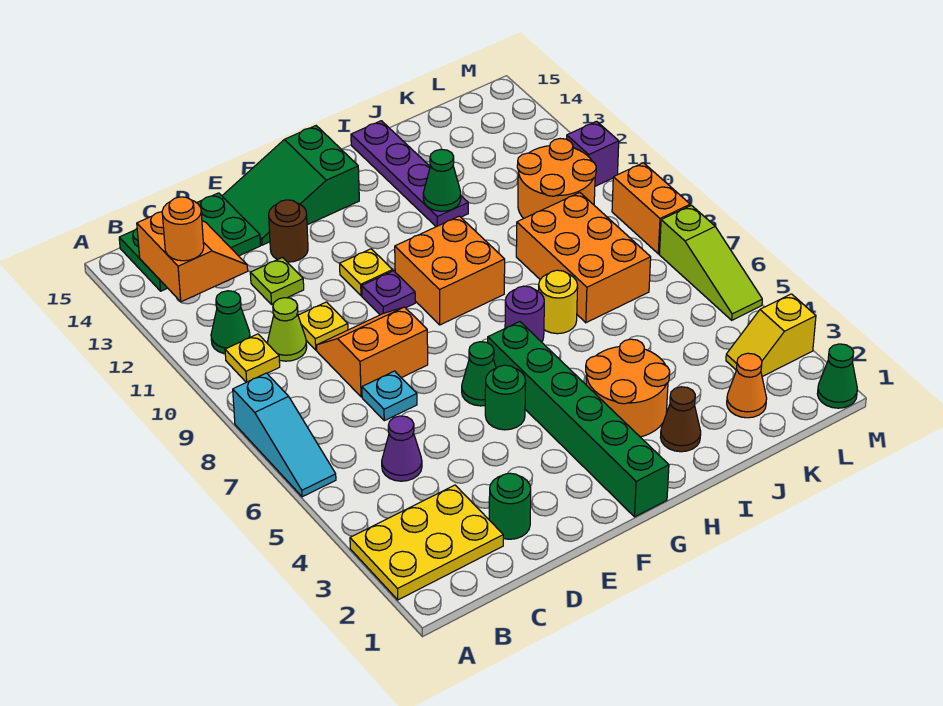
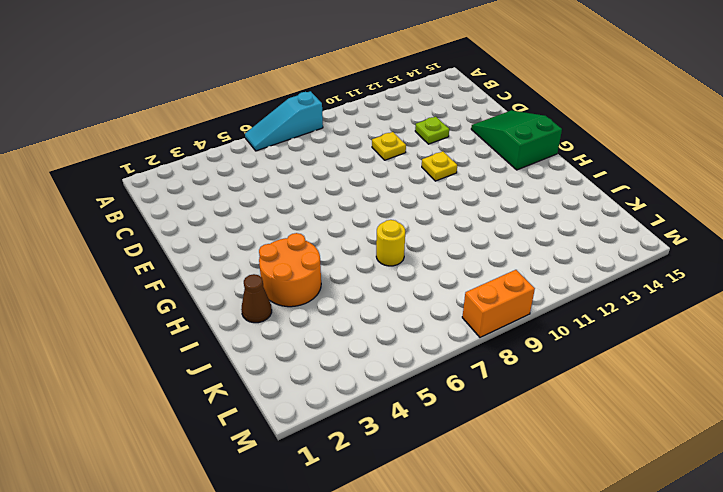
none -> yellow 2x3 plate [350,485,503,600]
none -> yellow 1x1 plate [225,334,280,382]
none -> green 1x1 cone [211,291,250,354]
none -> green 2x3 plate [119,193,261,291]

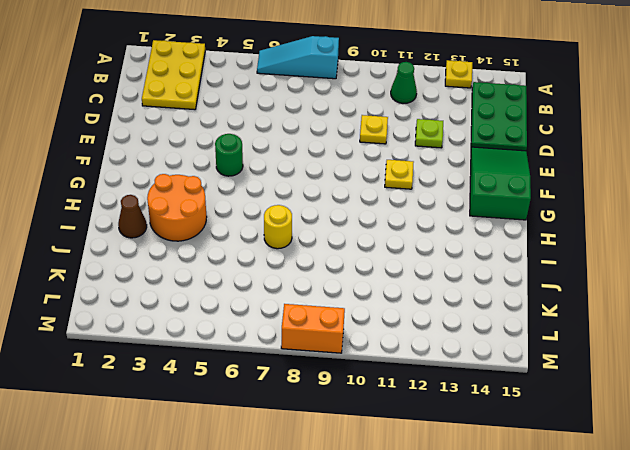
yellow 1x1 plate [445,60,472,88] -> yellow 1x1 plate moved to [225,334,280,382]
none -> purple 1x1 cone [382,416,422,481]
none -> lime 1x1 cone [268,298,307,361]
none -> green 1x1 round brick [489,473,531,539]
none -> cyan 1x1 plate [362,371,417,421]

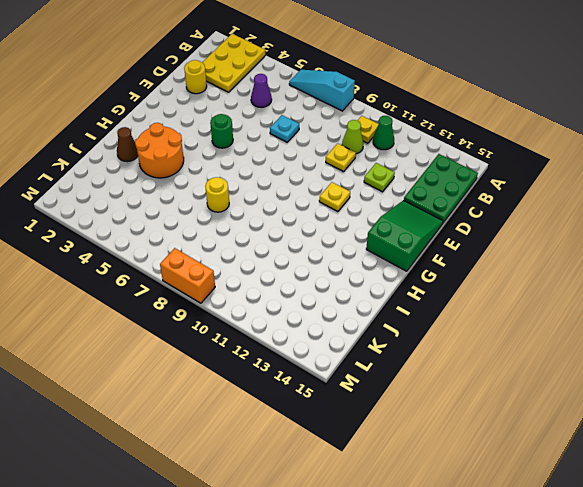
yellow 1x1 round brick [184,60,207,94] -> green 1x1 round brick [489,473,531,539]
none -> orange 2x2 slope [317,307,428,397]
none -> brown 1x1 round brick [269,200,308,262]
none -> green 1x1 cone [462,342,496,406]
none -> purple 1x1 plate [362,271,415,315]

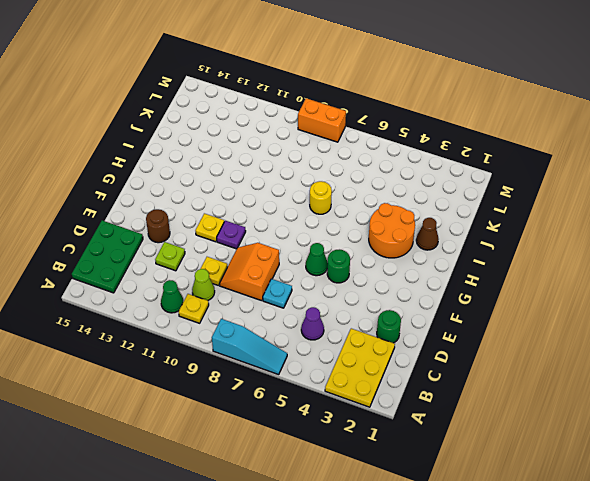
none -> green 2x3 slope [222,126,359,245]
none -> green 1x6 brick [488,322,669,517]
none -> orange 2x2 brick [395,216,505,325]
none -> purple 1x1 round brick [505,286,544,342]

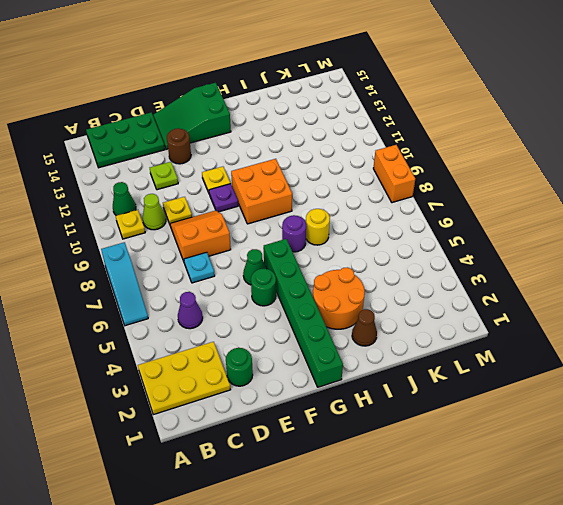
none -> purple 1x4 plate [351,121,468,227]
none -> orange 2x3 brick [516,193,651,323]
none -> orange 1x1 cone [727,353,767,418]
none -> orange 2x2 round brick [517,139,596,218]

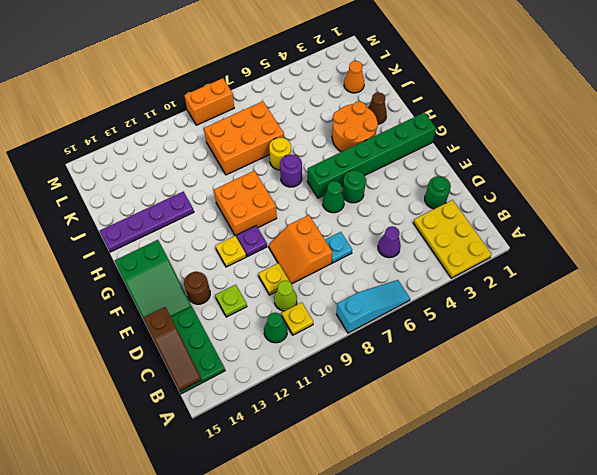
brown 1x3 slope [143,307,202,391] -> none
none -> orange 2x2 round brick [517,139,596,218]
none -> yellow 1x2 slope [726,294,816,377]
none -> green 1x1 cone [817,344,857,408]
none -> lime 1x3 slope [659,205,762,320]

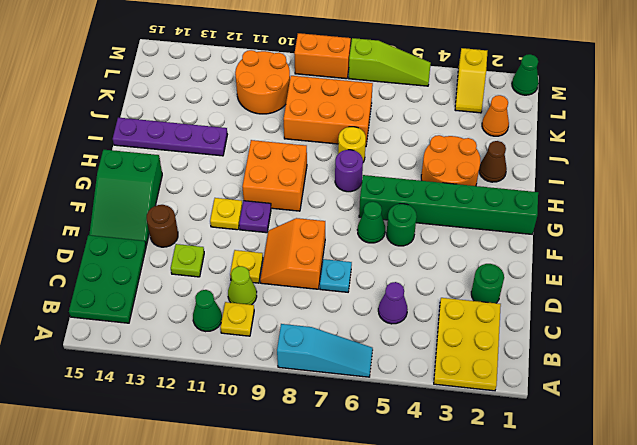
none -> purple 1x1 brick [567,121,619,186]
none -> orange 2x2 slope [137,212,248,302]
none -> green 1x1 cone [423,149,461,211]
none -> orange 1x1 round brick [162,197,204,261]

